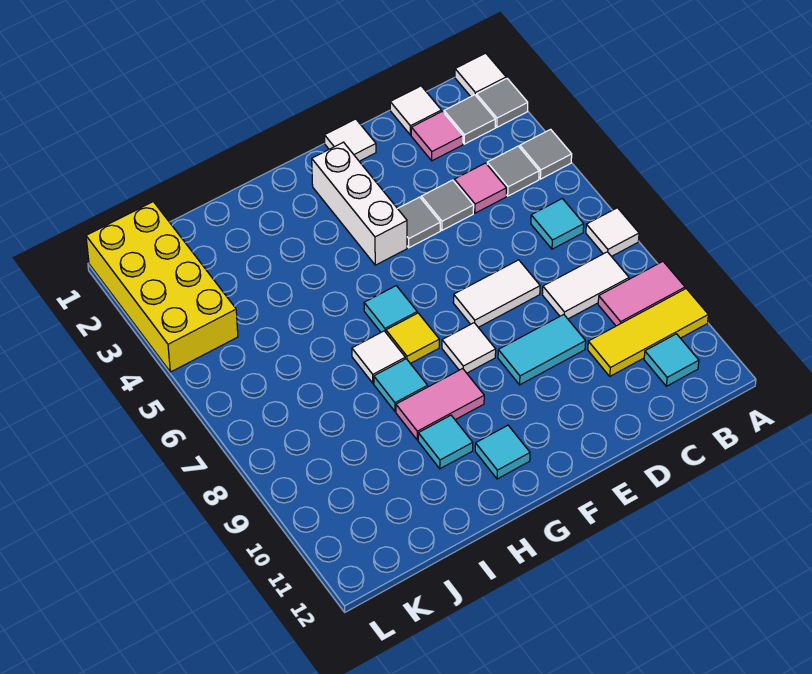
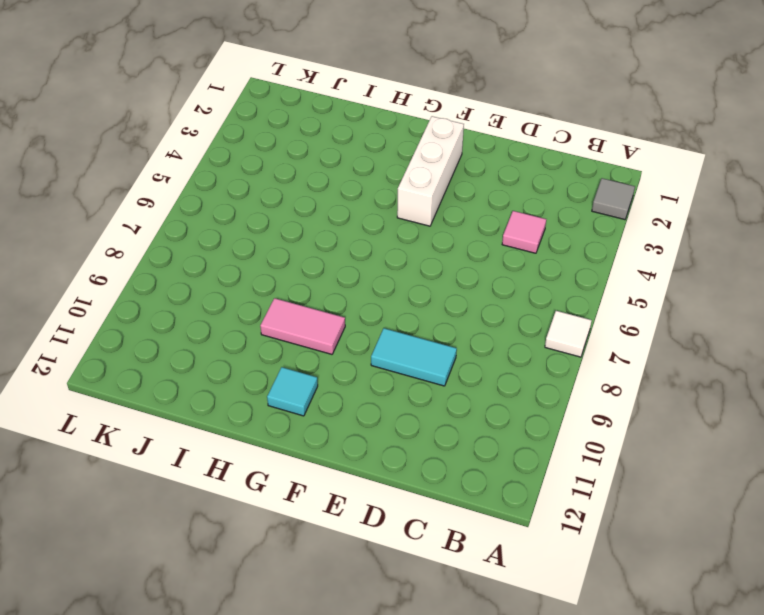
none -> white 1x1 tile [455,53,506,96]
none -> grey 1x1 tile [520,129,572,179]
none -> pink 1x2 tile [598,262,685,326]

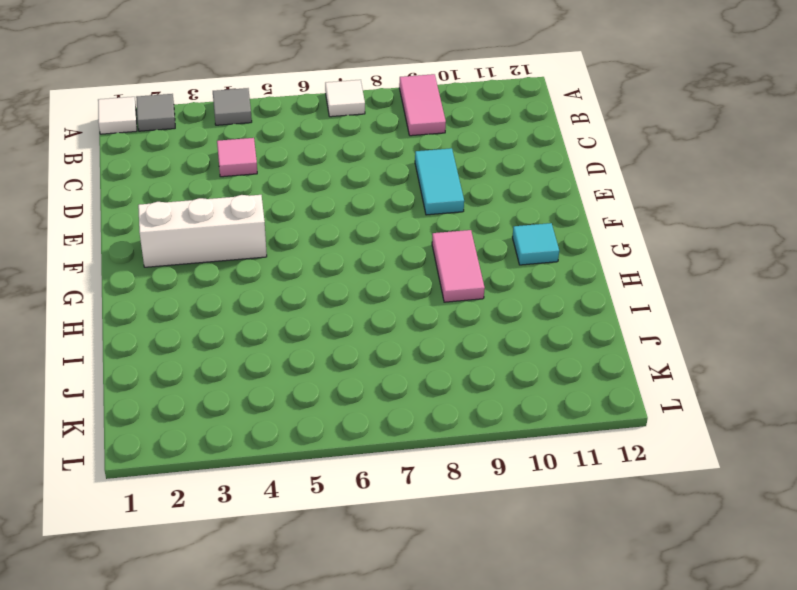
none -> yellow 1x3 tile [588,289,708,376]
none -> grey 1x1 tile [444,95,495,144]
none -> grey 1x1 tile [487,146,539,196]

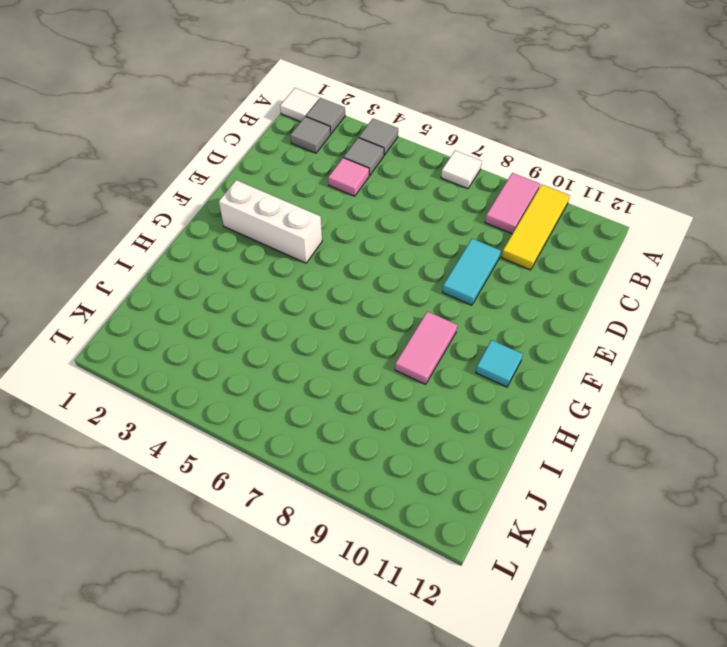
none -> cyan 1x1 tile [531,199,584,249]
none -> white 1x2 tile [542,252,629,319]
none -> cyan 1x1 tile [644,334,699,386]

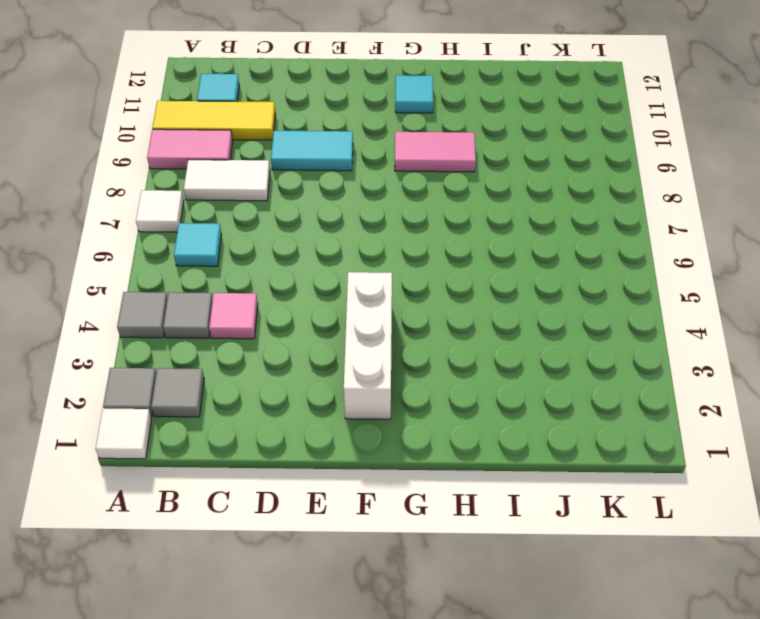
none -> white 1x1 tile [390,86,441,135]
none -> pink 1x1 tile [411,111,463,161]
none -> grey 1x1 tile [421,180,474,230]

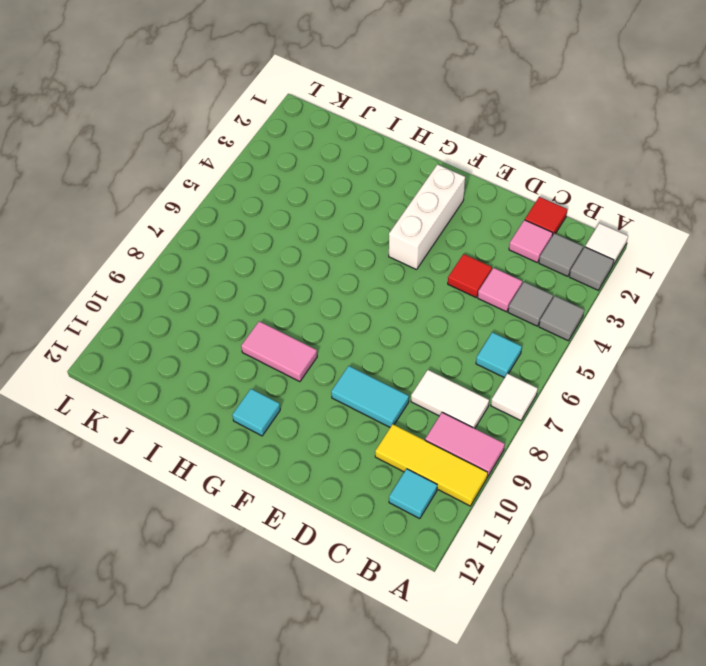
red 1x1 tile [525,197,567,236] -> white 1x1 tile [390,86,441,135]
red 1x1 tile [448,254,492,297] -> grey 1x1 tile [421,180,474,230]
none -> white 1x2 tile [453,260,540,327]
none -> white 1x1 tile [325,119,376,161]
none -> grey 1x1 tile [398,197,440,248]

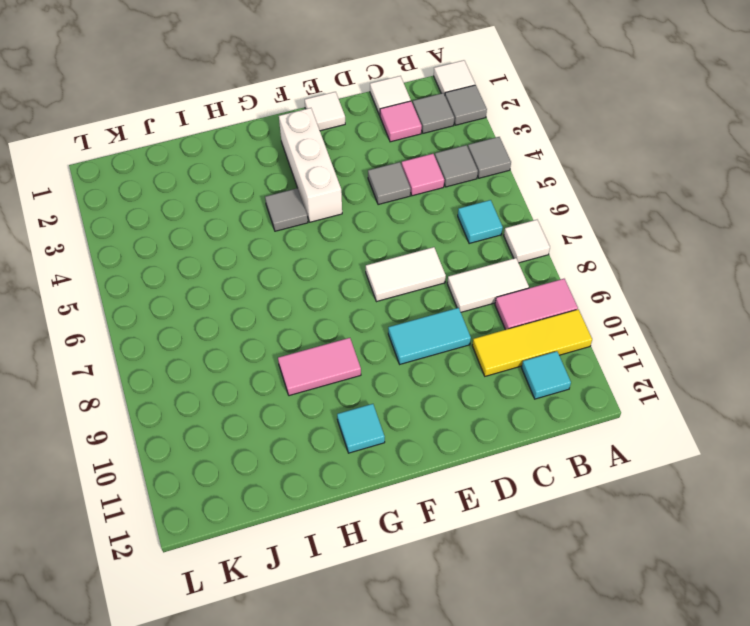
grey 1x1 tile [265,188,308,231] -> grey 1x1 tile moved to [398,197,440,248]
none -> white 1x1 tile [442,323,496,373]
none -> cyan 1x1 tile [364,286,417,332]
none -> yellow 1x1 tile [386,313,439,364]

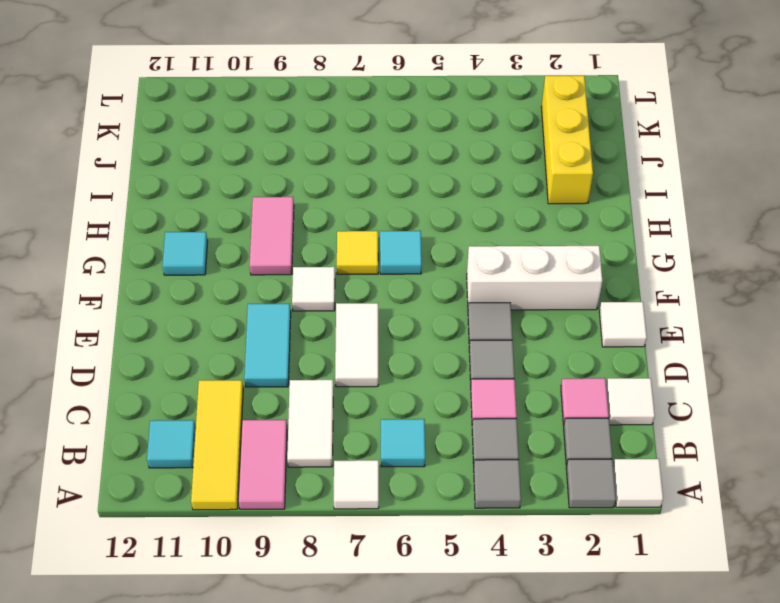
yellow 1x3 brick [541,76,593,204] -> yellow 2x4 brick [86,202,238,372]
none -> white 1x1 tile [352,331,405,383]
none -> cyan 1x1 tile [374,359,428,411]
none -> cyan 1x1 tile [418,415,473,469]

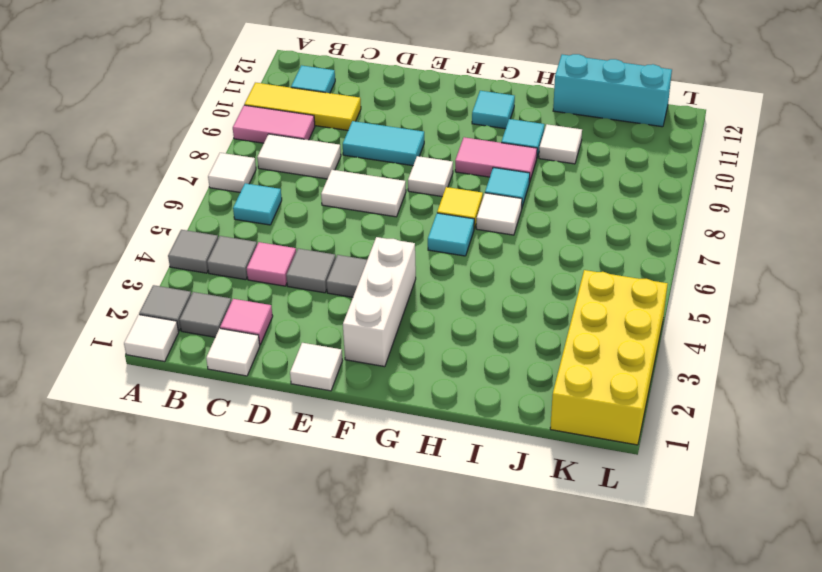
white 1x1 tile [539,124,582,164] -> none
cyan 1x3 brick [553,54,672,127] -> none

